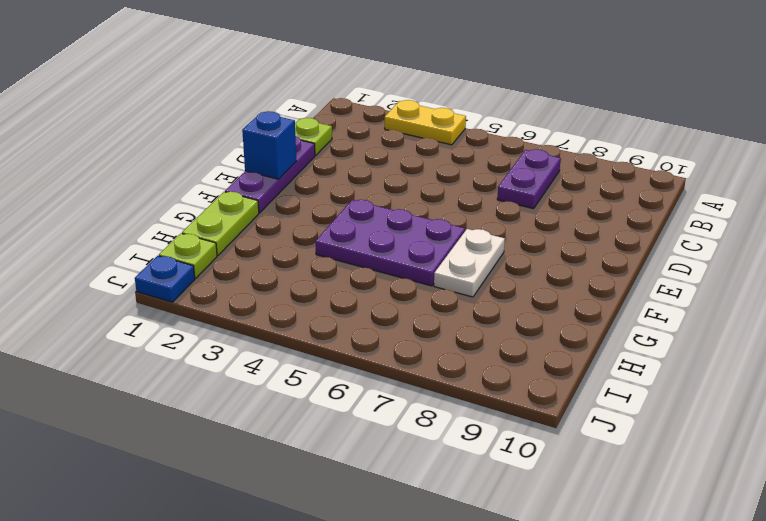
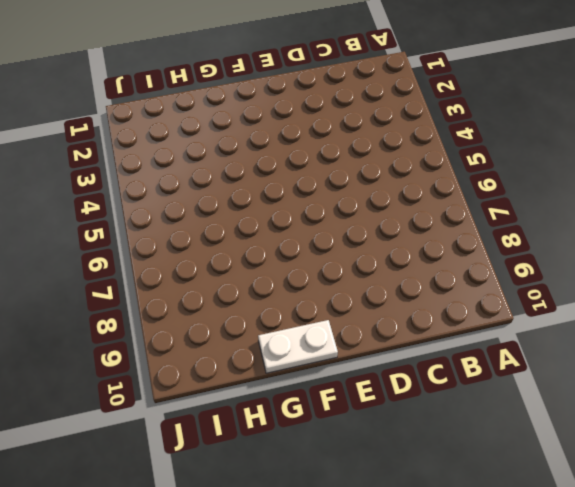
white 1x2 plate [258,320,338,373] -> white 1x2 plate moved to [434,229,505,297]
none -> yellow 1x2 plate [385,100,466,145]
none -> purple 1x2 plate [497,149,561,209]

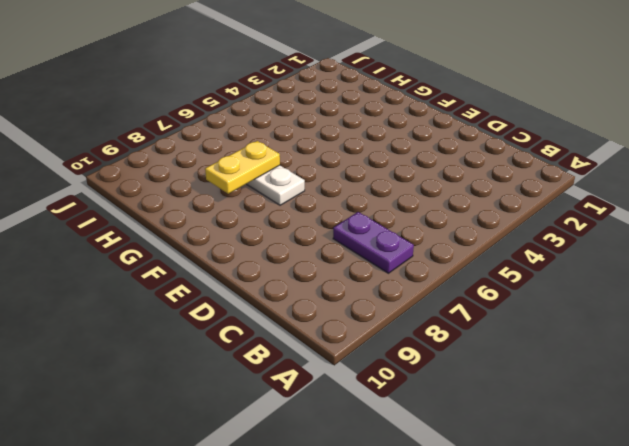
yellow 1x2 plate [205,141,280,194] -> yellow 1x2 plate moved to [385,100,466,145]
none -> lime 1x1 plate [295,118,332,155]
none -> purple 1x3 plate [225,136,315,213]

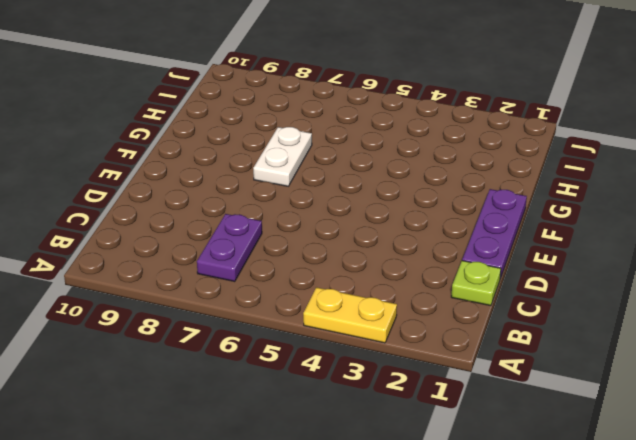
none -> purple 2x3 plate [315,200,465,286]
none -> lime 1x2 plate [182,192,259,255]

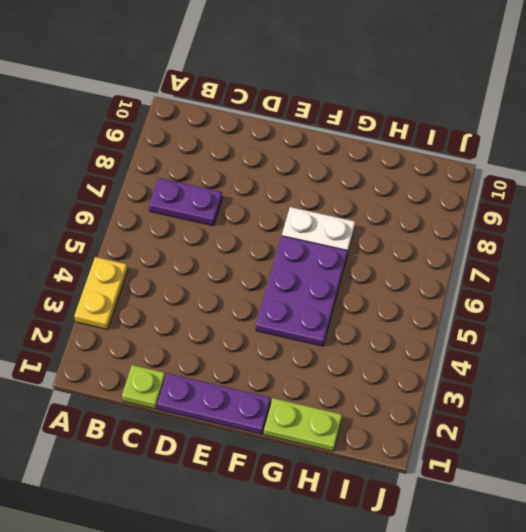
none -> lime 1x1 plate [159,233,217,278]
none -> blue 1x1 plate [135,256,195,302]

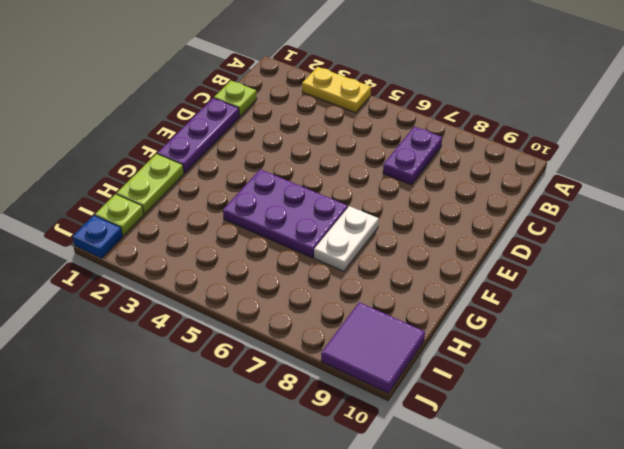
purple 2x2 tile [321,302,425,393] -> none
none -> blue 1x1 brick [242,111,296,179]

